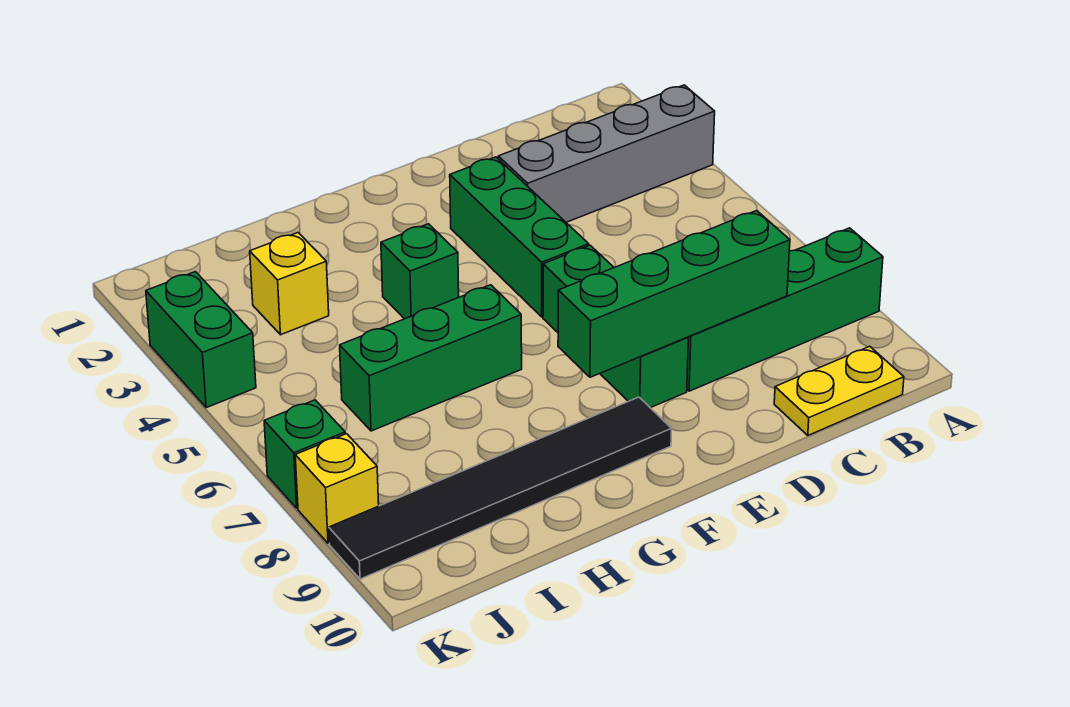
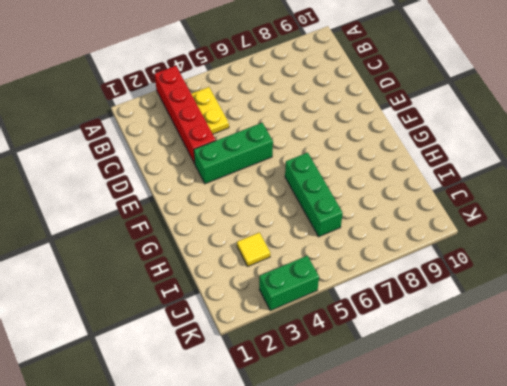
red 1x4 brick [155,66,216,164] -> grey 1x4 brick [498,85,715,222]
yellow 1x2 plate [191,87,229,134] -> yellow 1x2 plate moved to [774,346,904,435]
yellow 1x1 tile [237,232,270,266] -> yellow 1x1 brick [250,233,329,335]
none -> green 1x4 brick [687,228,883,391]
none -> green 1x3 brick [543,245,688,408]
none -> black 1x6 tile [329,397,672,579]

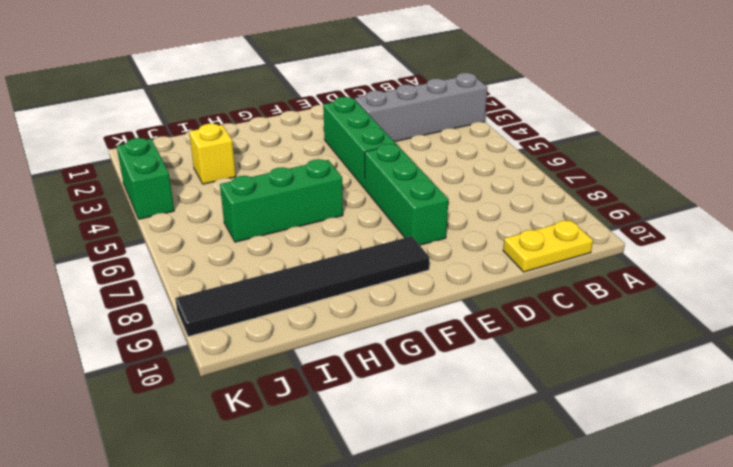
none -> green 1x4 brick [687,228,883,391]
none -> green 1x1 brick [381,224,459,319]
none -> green 1x1 brick [264,400,345,508]

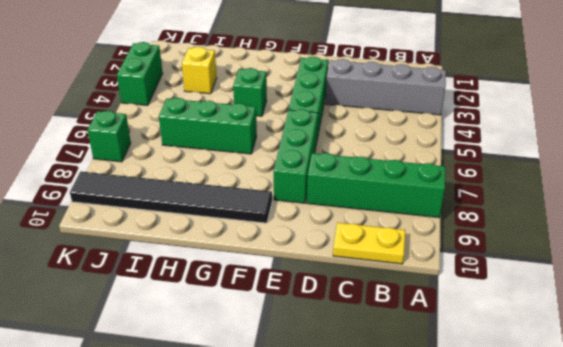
none -> yellow 1x1 brick [295,434,379,543]
none -> green 1x4 brick [558,211,790,377]

